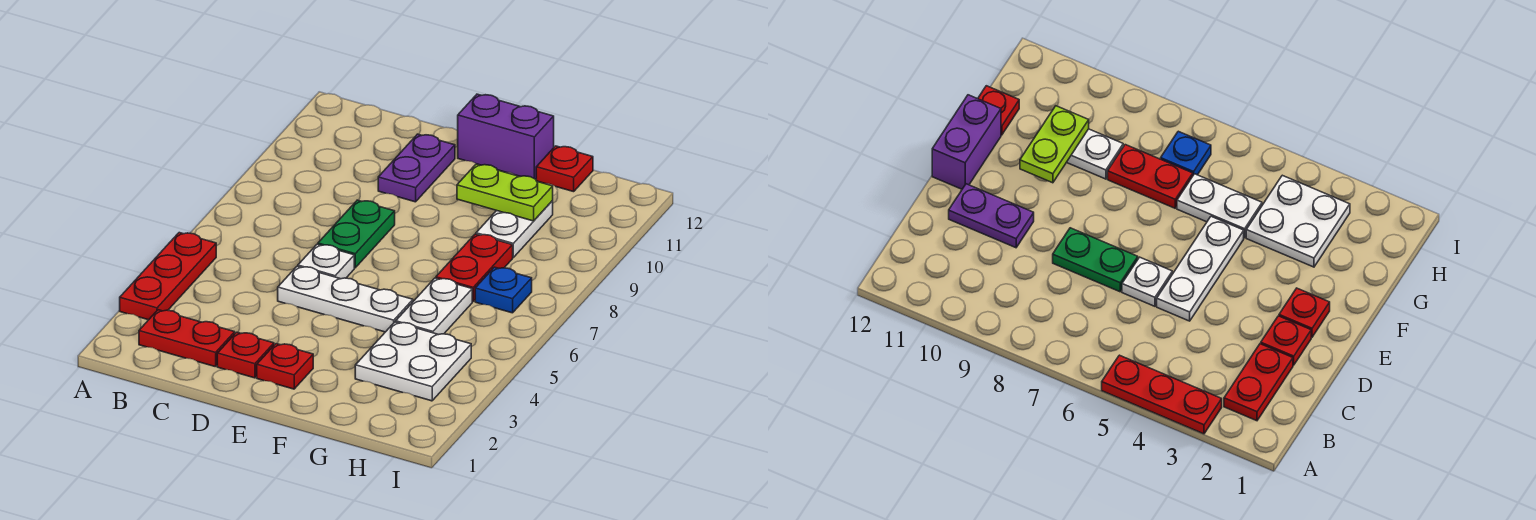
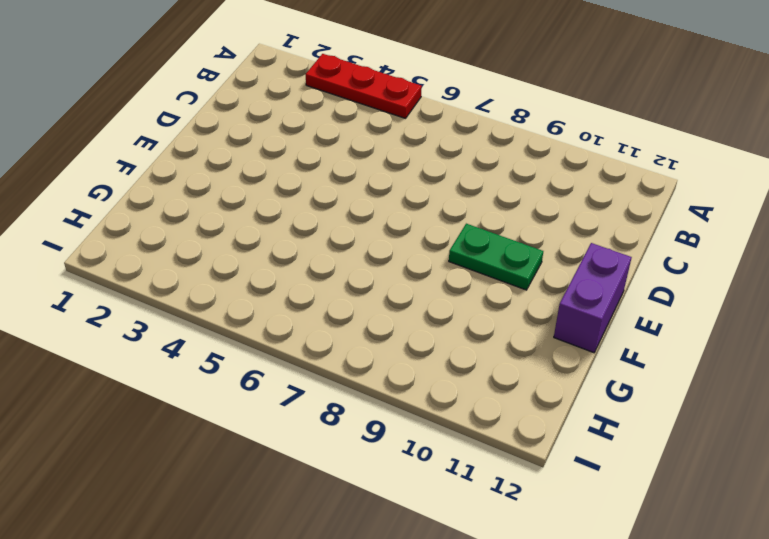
green 1x2 plate [449,224,543,290] -> green 1x2 plate moved to [318,200,395,268]
none -> red 1x2 plate [139,310,235,367]
none -> red 1x1 plate [217,332,274,378]
none -> white 1x3 plate [278,266,413,332]

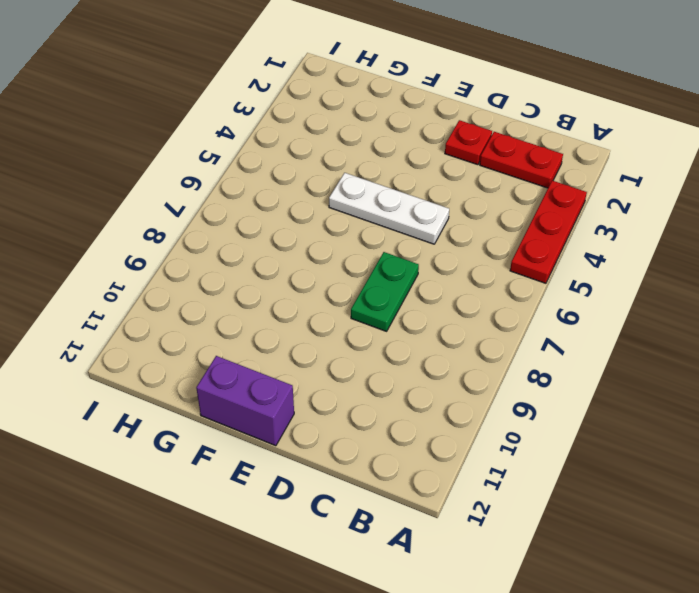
none -> white 1x1 plate [298,244,354,279]
none -> purple 1x2 plate [378,134,455,202]
none -> red 1x1 plate [257,344,313,389]

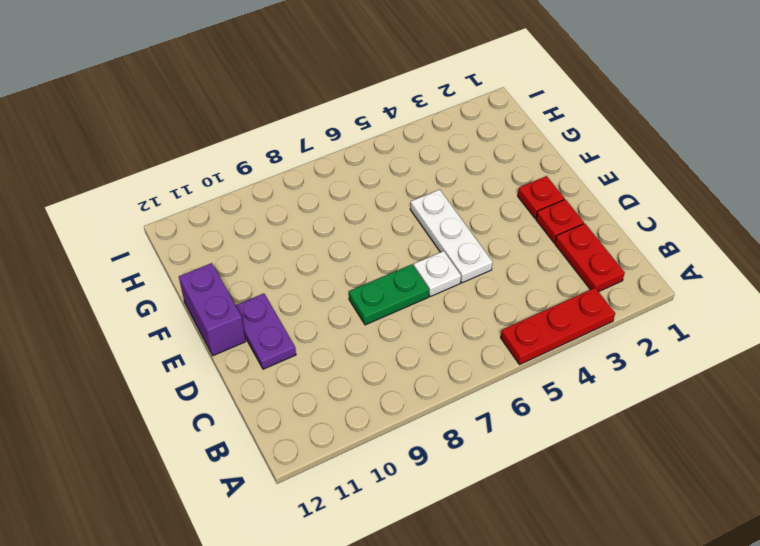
purple 1x2 plate [236,294,296,369] -> purple 1x2 plate turned to [378,134,455,202]
none -> white 2x2 plate [355,322,471,401]
none -> white 1x2 plate [396,278,472,335]
none -> red 1x2 plate [436,234,513,302]

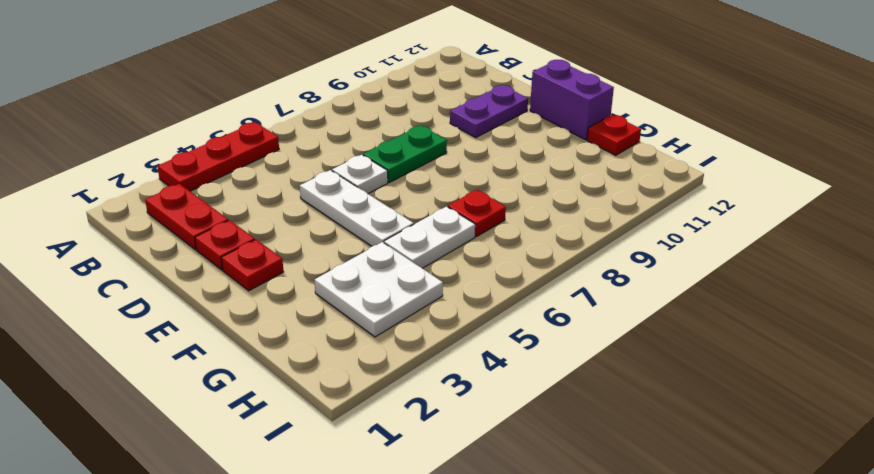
red 1x1 plate [448,190,506,237] -> red 1x2 plate [436,234,513,302]
none -> white 1x2 plate [476,201,553,257]
none -> blue 1x1 plate [475,267,532,313]
none -> lime 1x2 plate [457,164,553,221]

